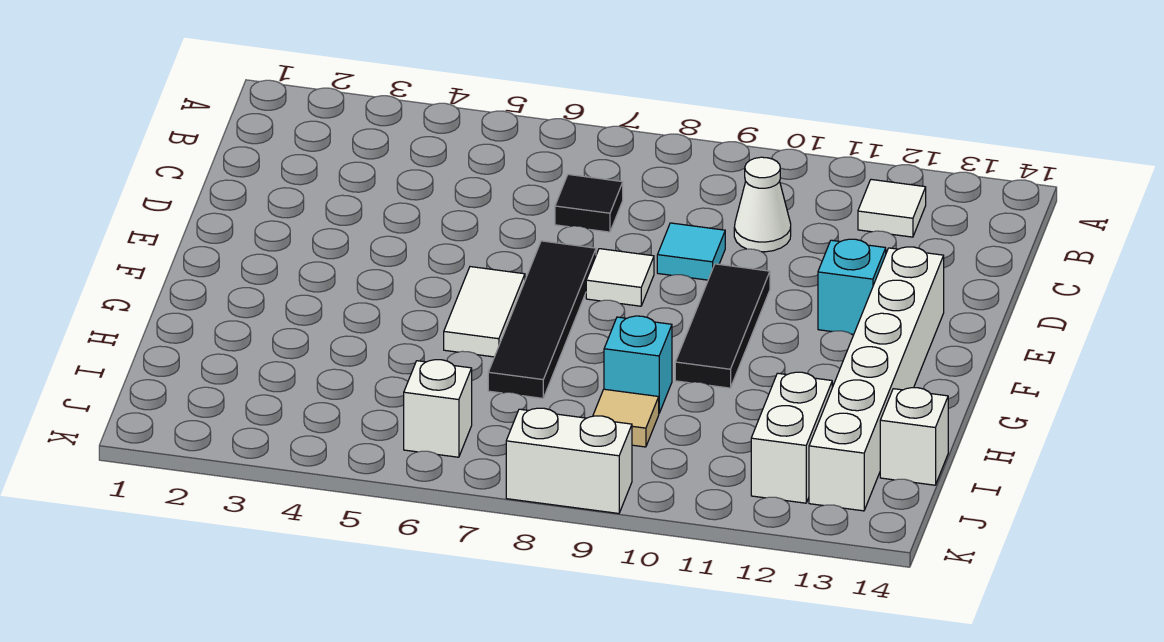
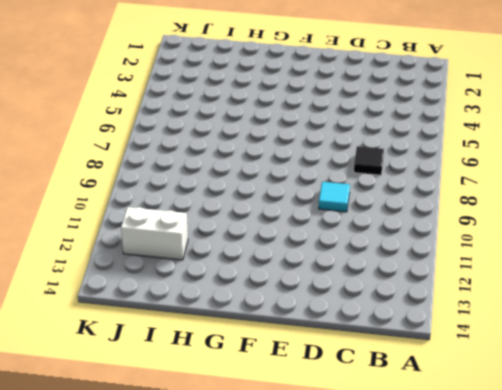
none -> white 1x1 tile [858,179,926,237]
none -> white 1x1 cone [734,157,791,252]
none -> black 1x4 tile [488,241,596,398]

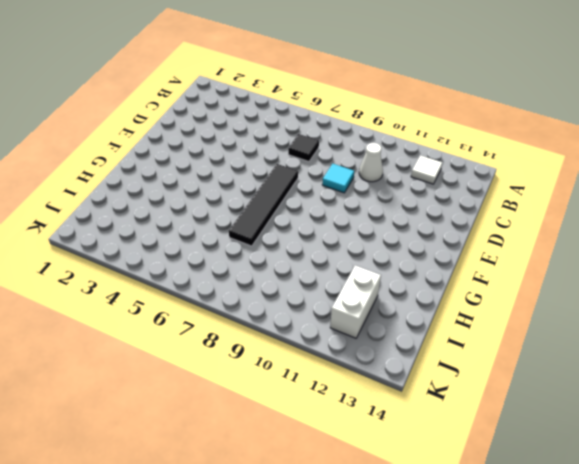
none -> white 1x1 tile [586,249,654,306]
none -> black 1x3 tile [675,264,770,388]
none -> cyan 1x1 brick [818,239,886,334]

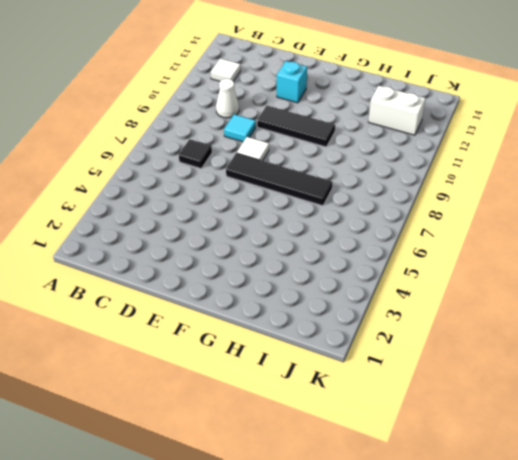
none -> white 1x6 brick [809,247,944,511]
none -> white 1x2 tile [444,267,525,357]
none -> cyan 1x1 brick [604,316,672,413]

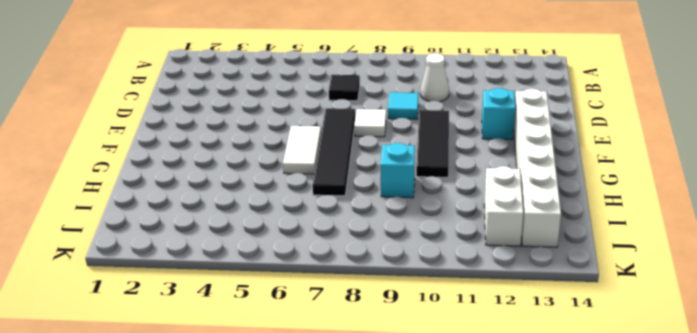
none -> white 1x1 tile [858,179,926,237]
none -> tan 1x1 tile [593,389,659,447]
none -> white 1x1 brick [880,388,948,485]

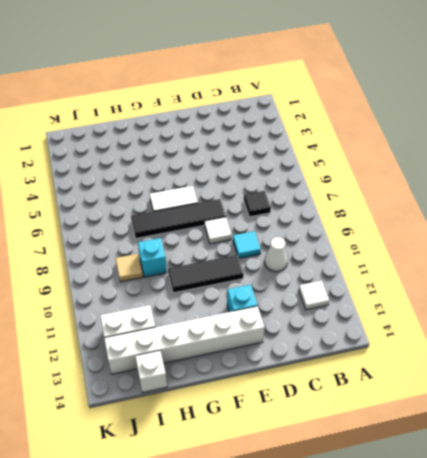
none -> white 1x1 brick [404,360,472,457]
none -> white 1x2 brick [506,408,632,513]

